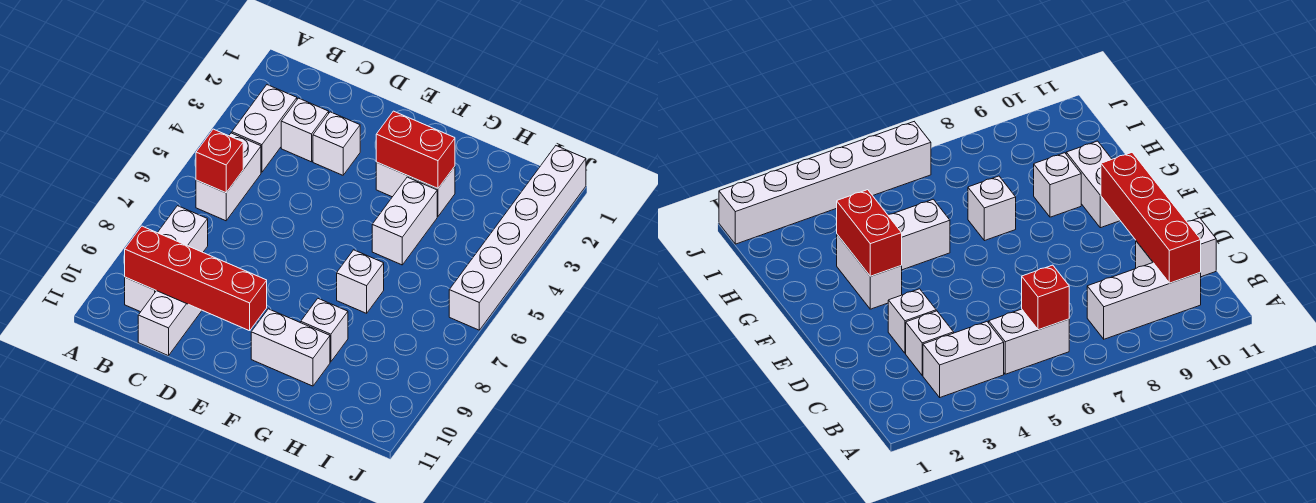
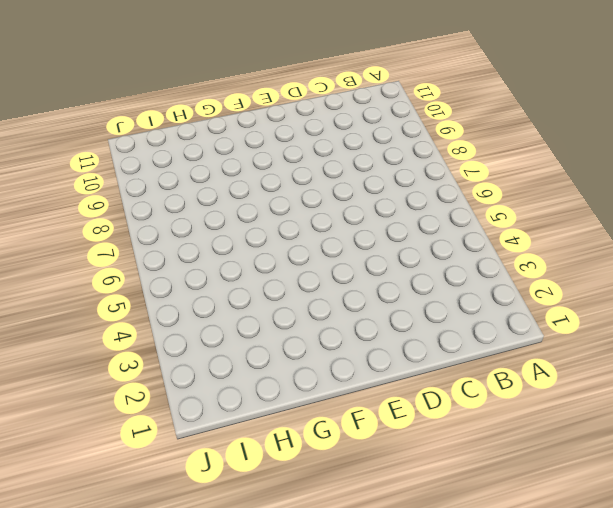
none -> white 1x2 brick [232,85,297,172]
none -> white 1x2 brick [196,133,261,221]
none -> white 1x3 brick [125,206,208,312]

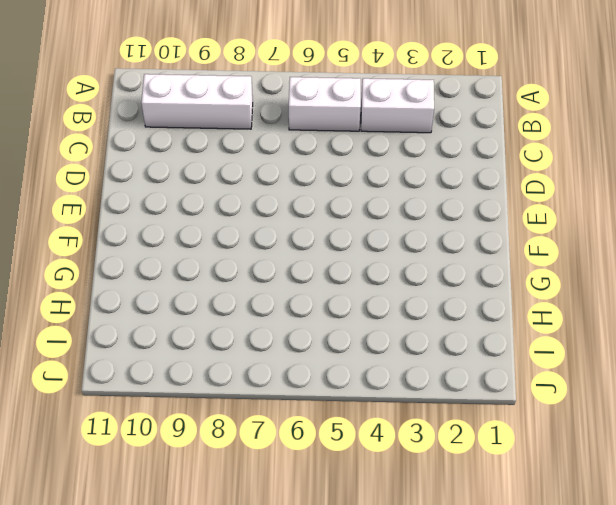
none -> white 1x1 brick [281,98,329,162]
none -> white 1x2 brick [138,291,202,356]
none -> white 1x1 brick [313,112,360,175]

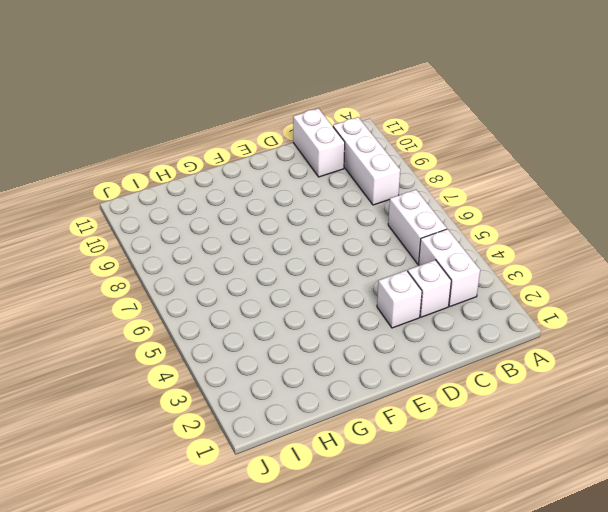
none -> white 1x2 brick [376,162,455,216]
none -> white 1x2 brick [251,309,330,386]
none -> white 1x2 brick [372,177,437,265]

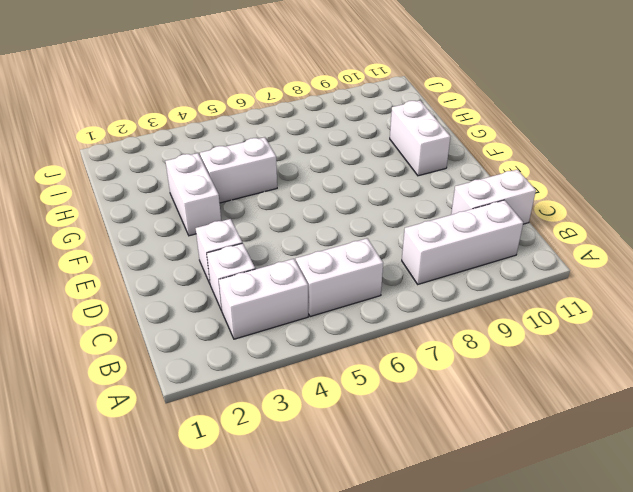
none -> white 1x1 brick [337,250,384,313]
none -> white 1x1 brick [301,299,348,362]
none -> white 1x6 brick [449,146,586,330]

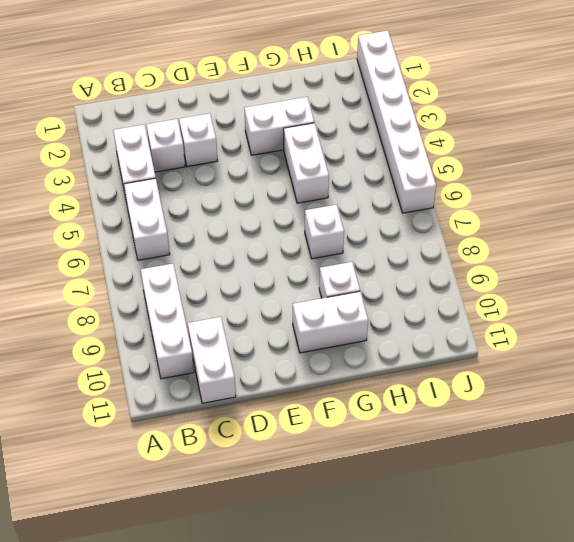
none -> red 1x1 brick [196,129,243,193]
none -> red 1x4 brick [125,226,267,331]
none -> red 1x2 brick [376,111,455,188]

